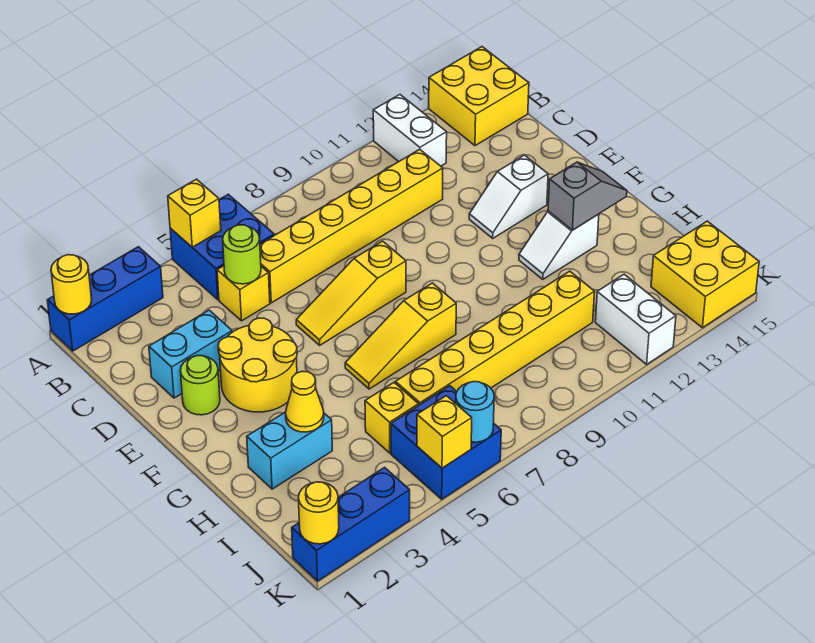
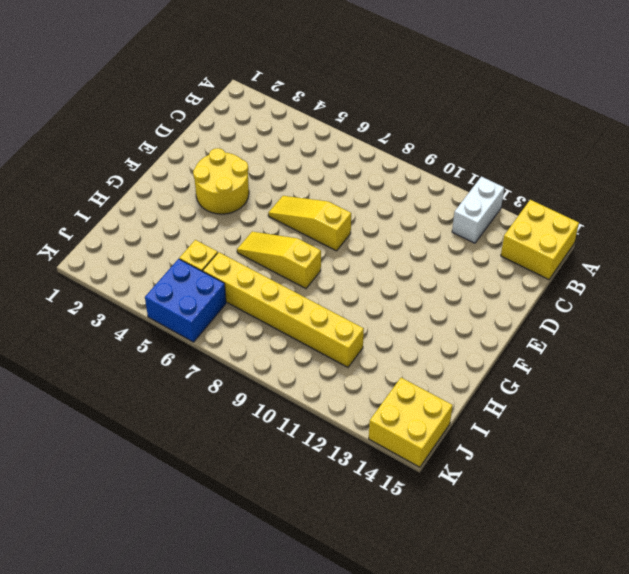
none -> blue 1x3 brick [47,247,163,351]
none -> blue 2x2 brick [170,194,274,300]
none -> yellow 1x1 brick [217,266,270,321]

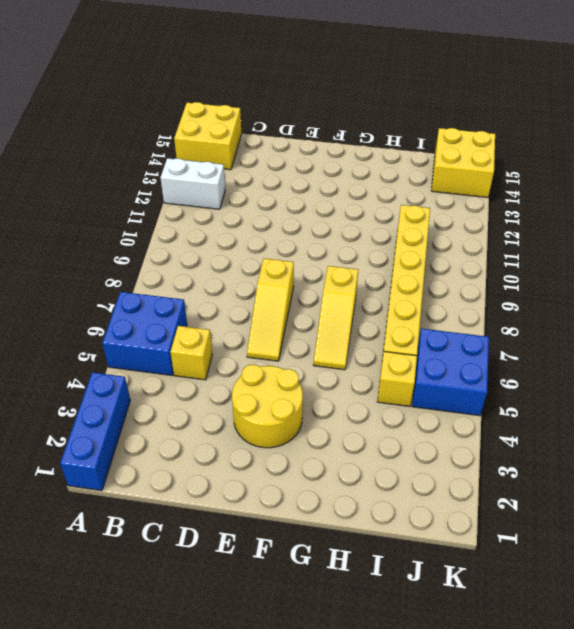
none -> yellow 1x6 brick [260,149,443,303]
none -> cyan 1x2 brick [149,310,232,398]
none -> lime 1x1 round brick [180,356,220,415]

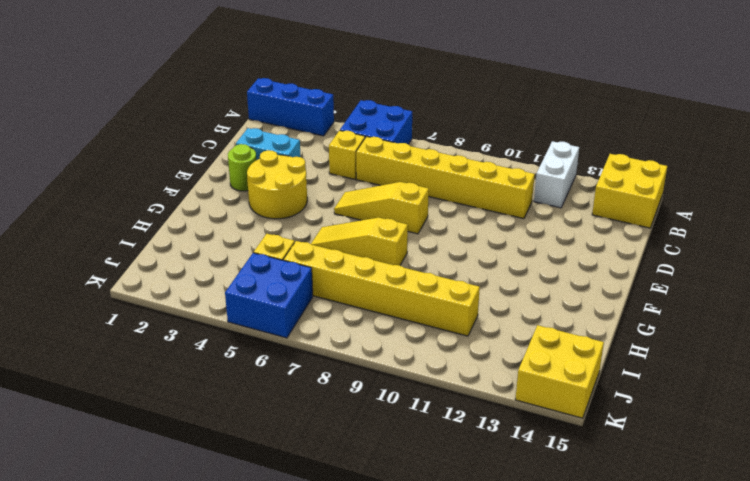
none -> white 1x2 slope [469,155,548,238]
none -> white 1x2 slope [519,211,599,279]
none -> cyan 1x2 brick [247,412,332,489]

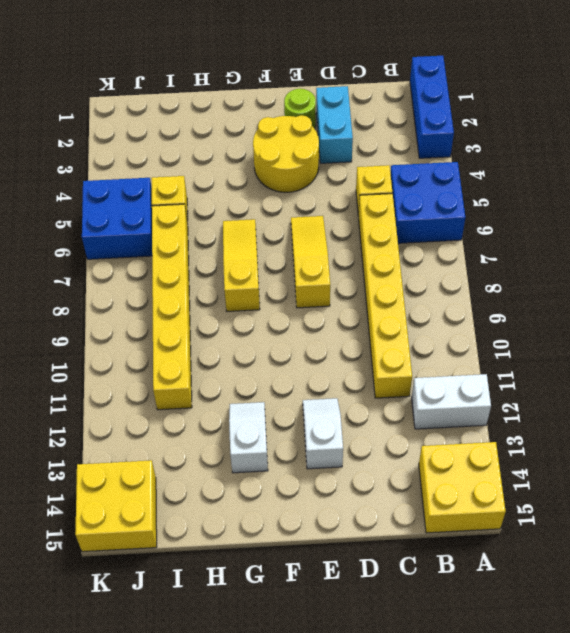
none -> cyan 1x2 brick [247,412,332,489]
none -> white 1x2 brick [595,274,676,364]
none -> blue 1x3 brick [292,467,410,581]

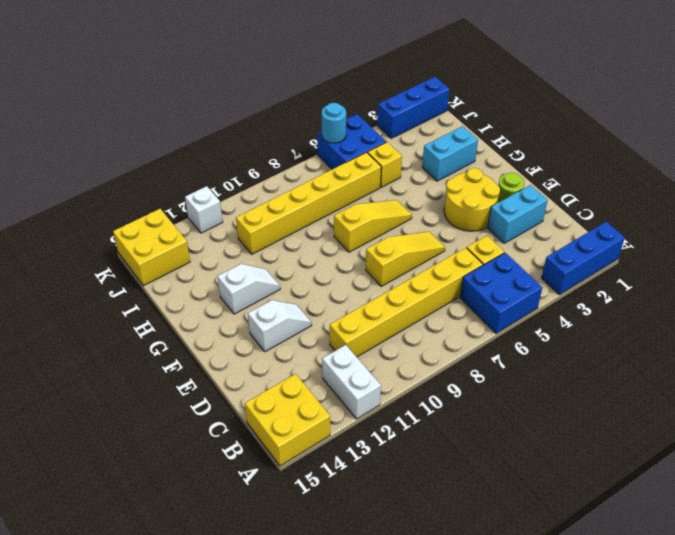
white 1x1 brick [185,186,223,233] -> white 1x2 brick [595,274,676,364]
none -> yellow 1x1 round brick [51,255,92,314]
none -> yellow 1x1 brick [168,179,221,247]
none -> lime 1x1 round brick [223,225,261,284]

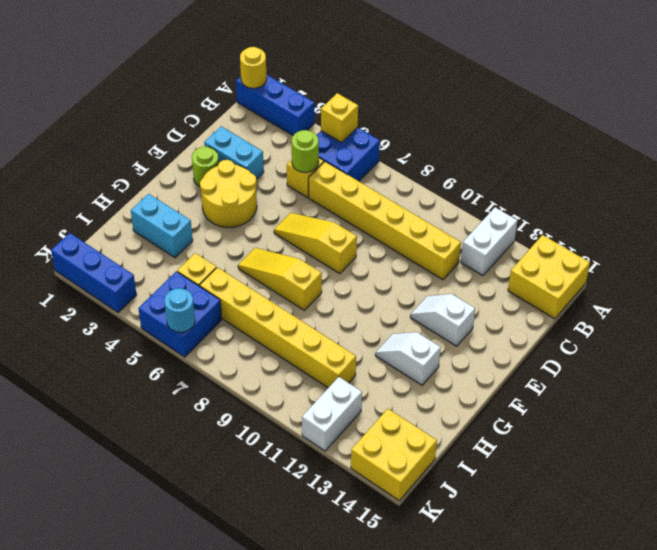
none -> grey 1x2 slope [548,162,627,230]
none -> yellow 1x1 cone [286,371,324,432]
none -> yellow 1x1 round brick [298,482,339,544]

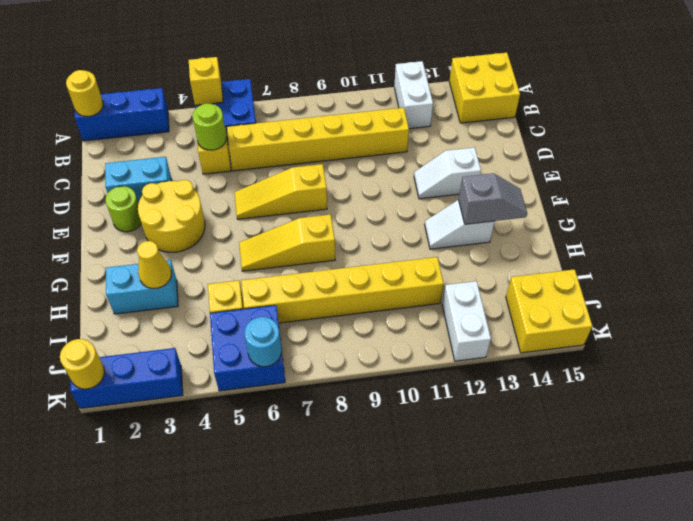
none -> yellow 1x1 brick [417,396,472,468]

